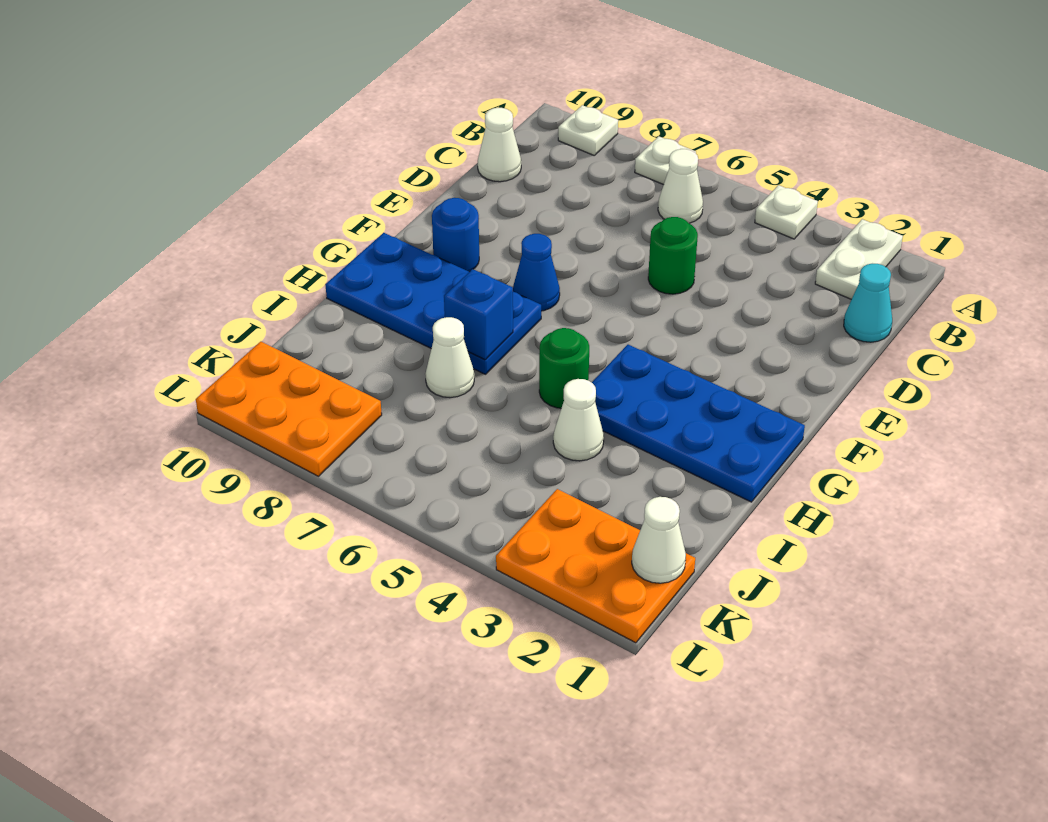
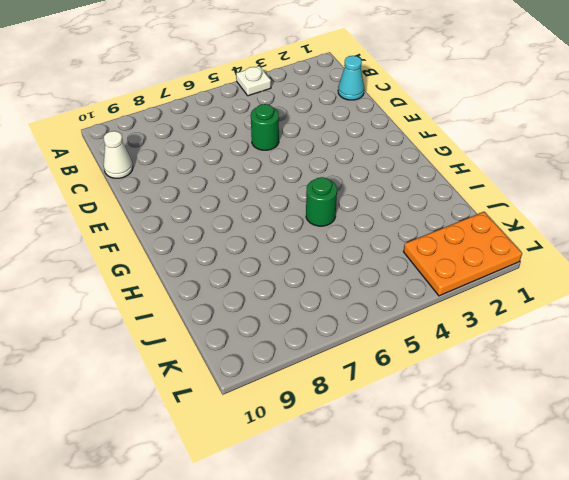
none -> white 1x2 plate [815,219,903,299]
none -> white 1x1 plate [635,136,696,185]
none -> white 1x1 plate [558,105,618,155]

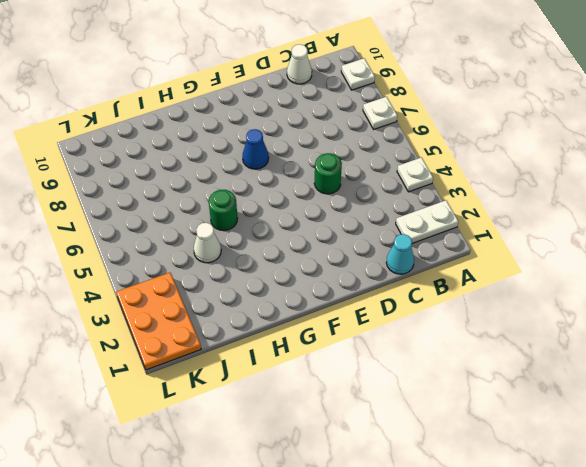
none -> white 1x1 cone [658,149,703,223]
none -> blue 1x1 round brick [432,198,479,272]
none -> blue 2x4 plate [592,345,805,502]

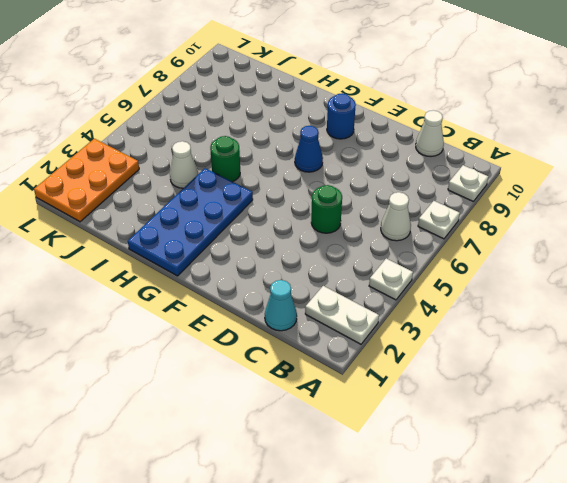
none -> blue 2x4 plate [325,233,541,374]
none -> white 1x1 cone [425,317,474,398]
none -> orange 2x3 plate [196,342,382,476]

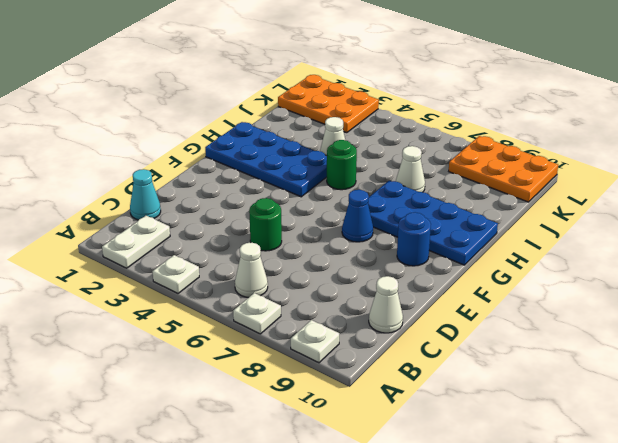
none -> blue 1x1 brick [444,269,513,360]
none -> white 1x1 cone [632,497,686,583]

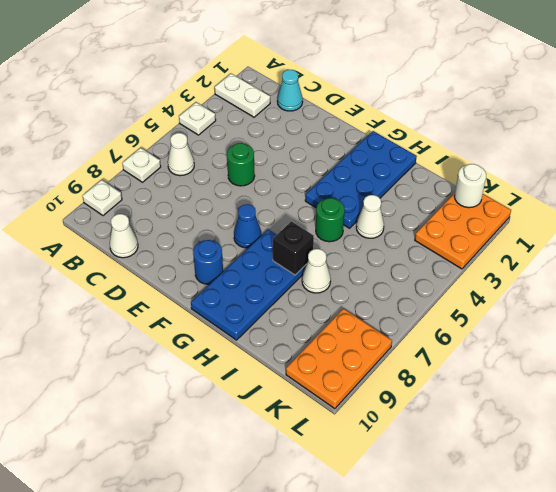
black 1x1 brick [273,221,314,275] -> blue 1x1 brick [444,269,513,360]
white 1x1 round brick [454,164,486,208] -> white 1x1 cone [632,497,686,583]

